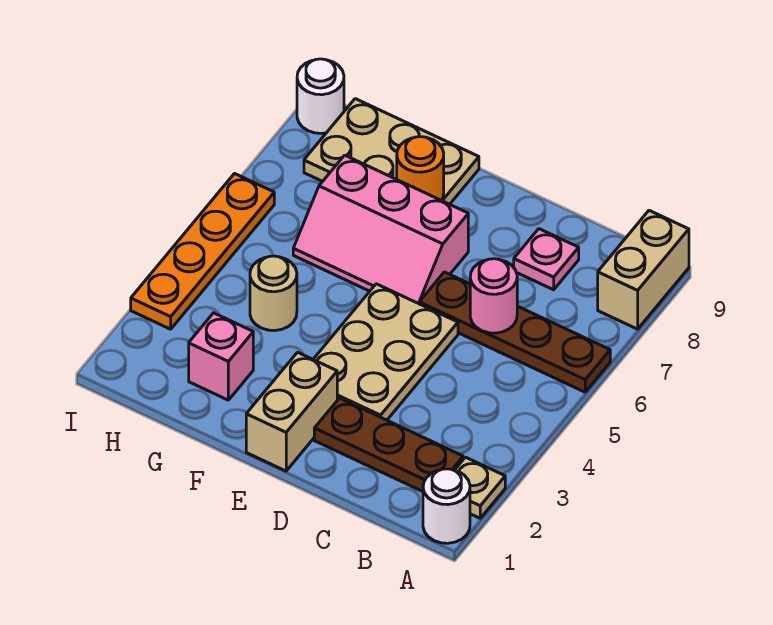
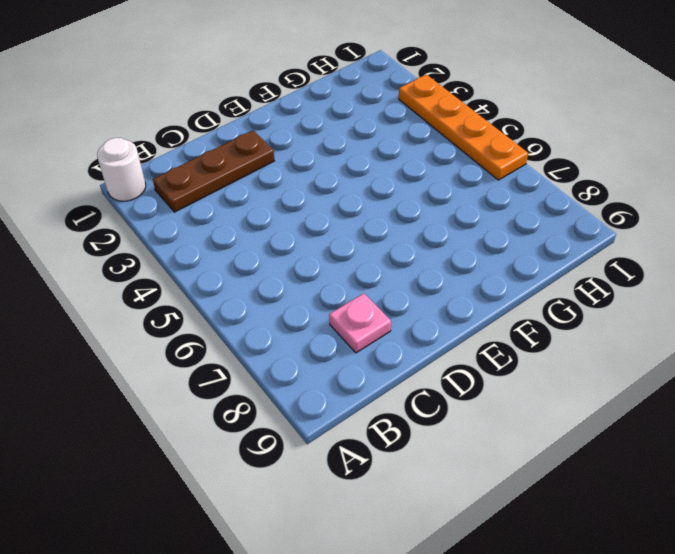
none -> tan 1x1 plate [455,457,505,518]
none -> brown 1x4 plate [419,272,610,392]
none -> tan 1x2 brick [598,211,689,329]

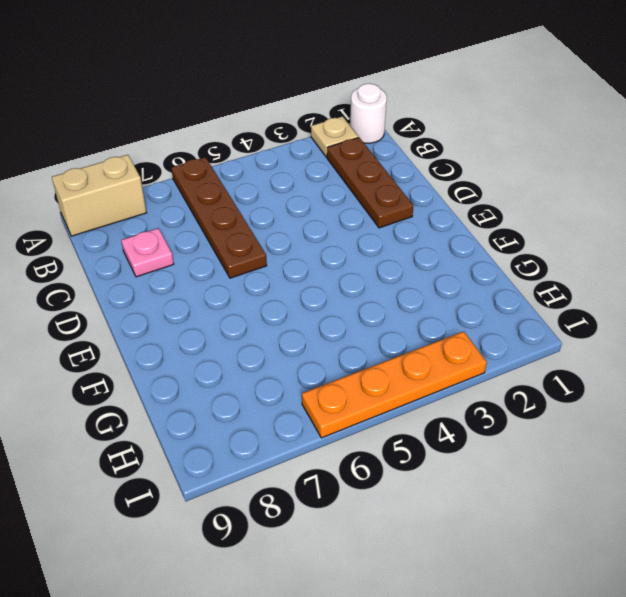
none -> tan 2x3 plate [313,284,458,420]
none -> tan 1x2 brick [246,352,337,471]
none -> pink 2x3 slope [293,155,468,303]

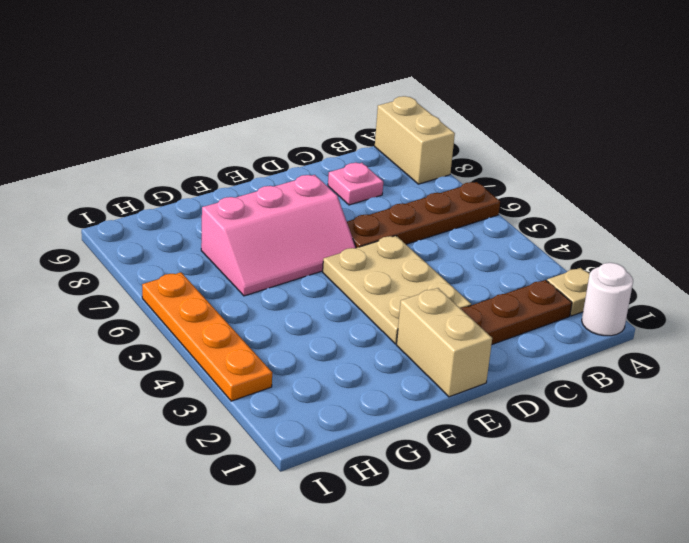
none -> tan 2x3 plate [304,99,479,204]
none -> pink 1x1 brick [189,313,253,400]
none -> tan 1x1 round brick [250,256,297,331]

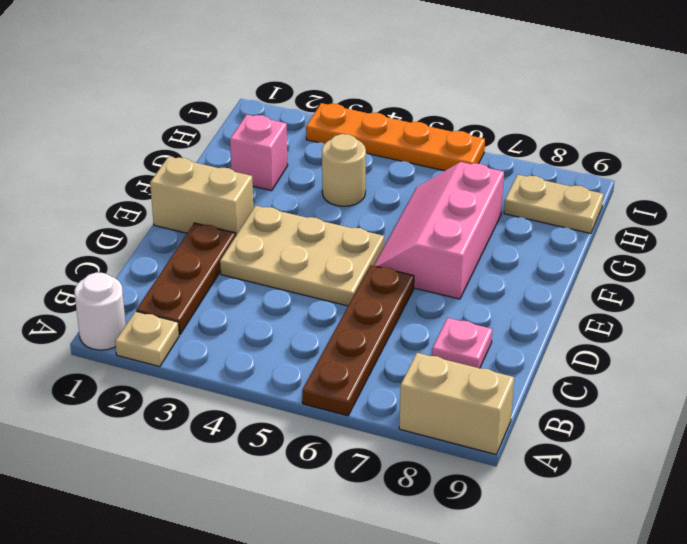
tan 1x2 plate [504,175,604,233] -> tan 2x3 plate [304,99,479,204]
none -> white 1x1 round brick [297,59,344,133]
none -> pink 1x1 round brick [470,259,517,333]
none -> orange 1x1 round brick [397,137,444,200]

